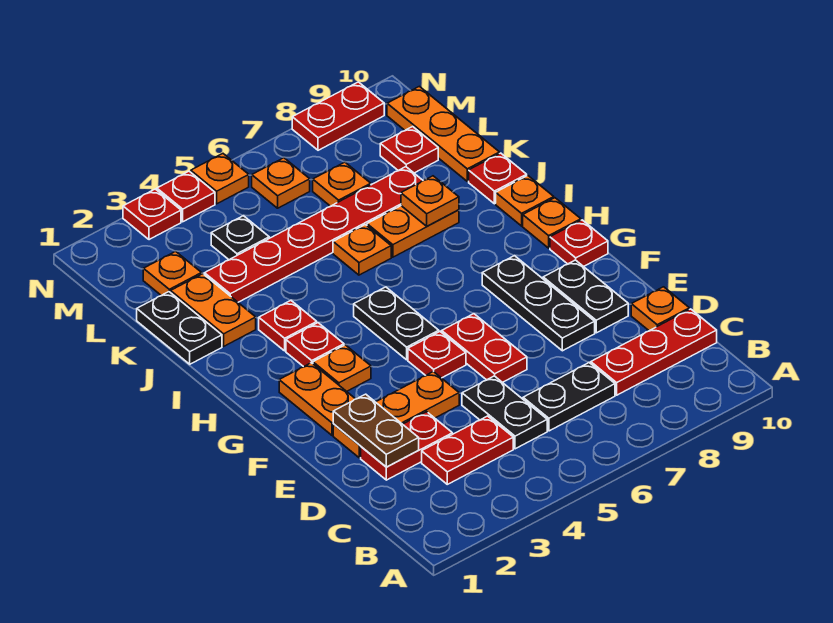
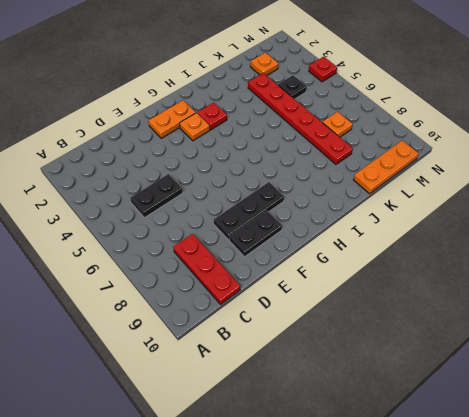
none -> red 1x2 plate [422,416,513,484]
none -> black 1x2 plate [523,363,615,431]
none -> red 1x2 plate [361,412,452,480]
none -> orange 1x1 plate [631,287,689,331]

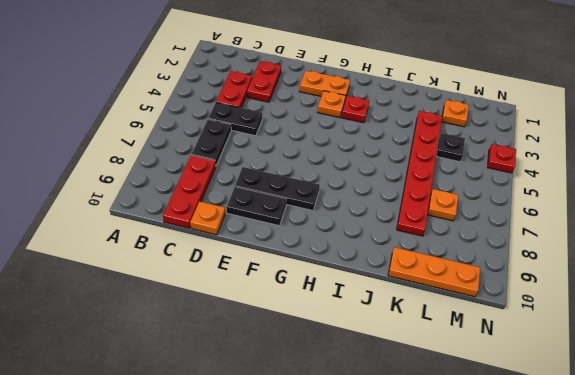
none -> orange 1x3 plate [333,372,459,458]
none -> red 1x2 plate [442,314,527,383]
none -> red 1x1 plate [408,332,466,378]
none -> black 1x2 plate [354,287,439,360]

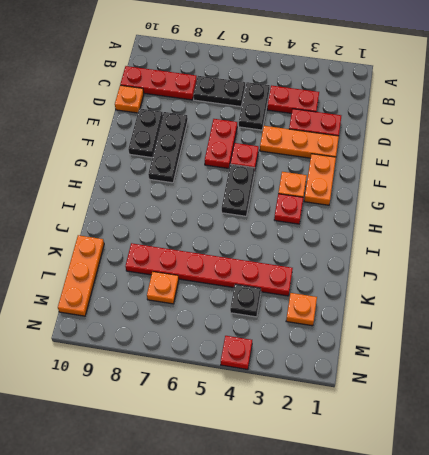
none -> red 1x1 plate [550,220,608,267]
none -> orange 1x1 plate [523,198,581,248]
none -> red 1x1 plate [259,301,317,351]
none -> orange 1x1 plate [496,176,554,226]

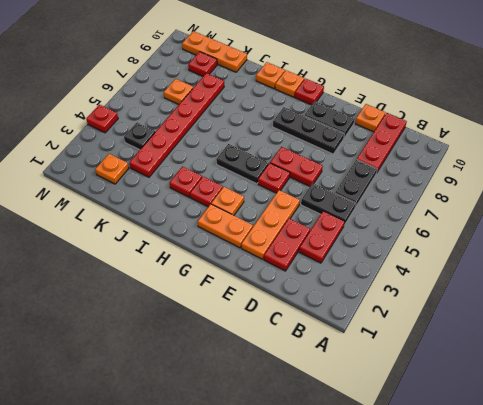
none -> black 1x2 plate [137,292,222,364]
none -> orange 1x2 plate [171,274,256,346]
none -> orange 1x1 plate [333,225,391,275]
none -> orange 1x2 plate [367,206,459,257]

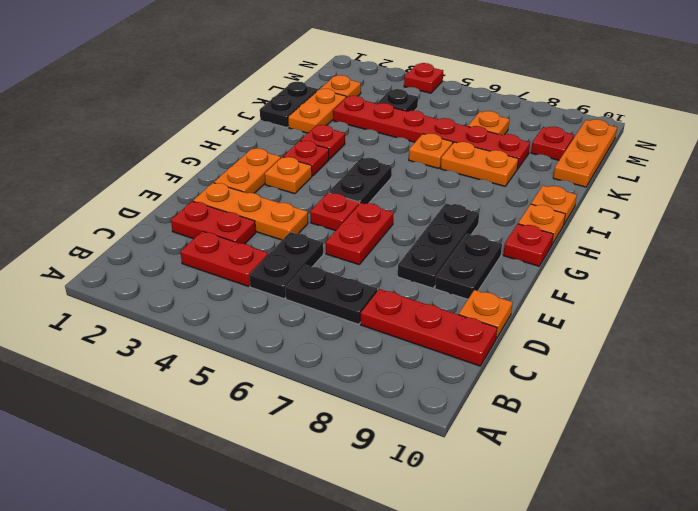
none -> red 1x1 plate [469,153,527,204]
none -> orange 1x1 plate [252,158,310,208]
none -> red 1x1 plate [123,189,181,240]
none -> orange 1x1 plate [191,154,249,204]

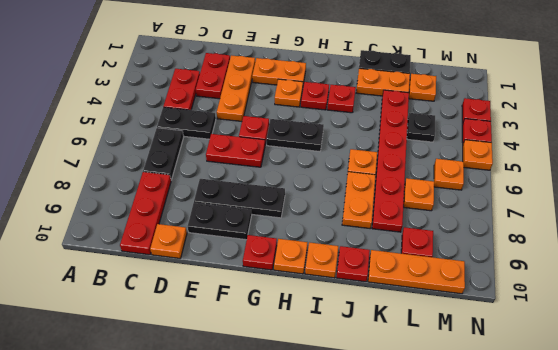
none -> red 1x2 plate [292,82,384,150]
none -> brown 1x2 plate [333,394,419,467]
none -> orange 1x1 plate [401,176,459,226]

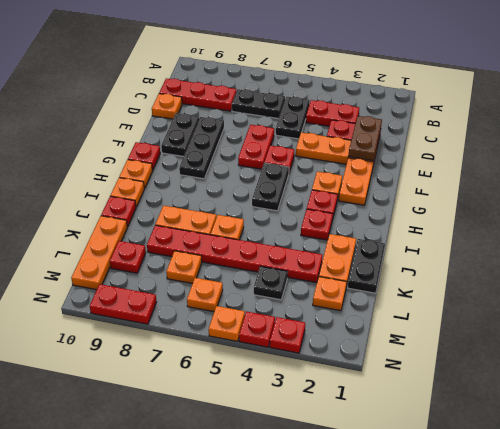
none -> orange 1x1 plate [401,176,459,226]

